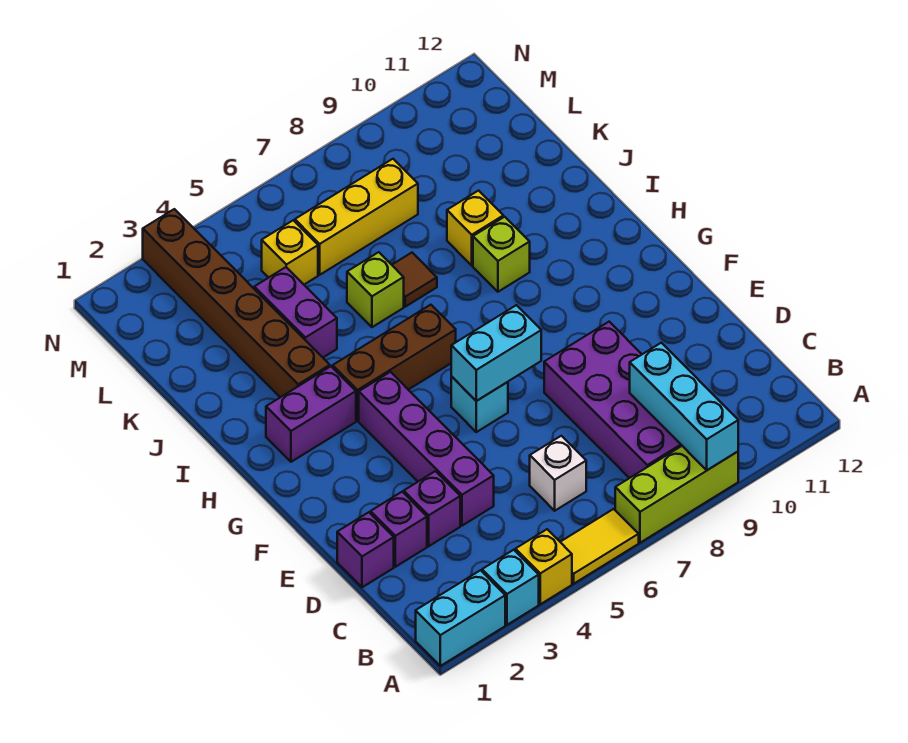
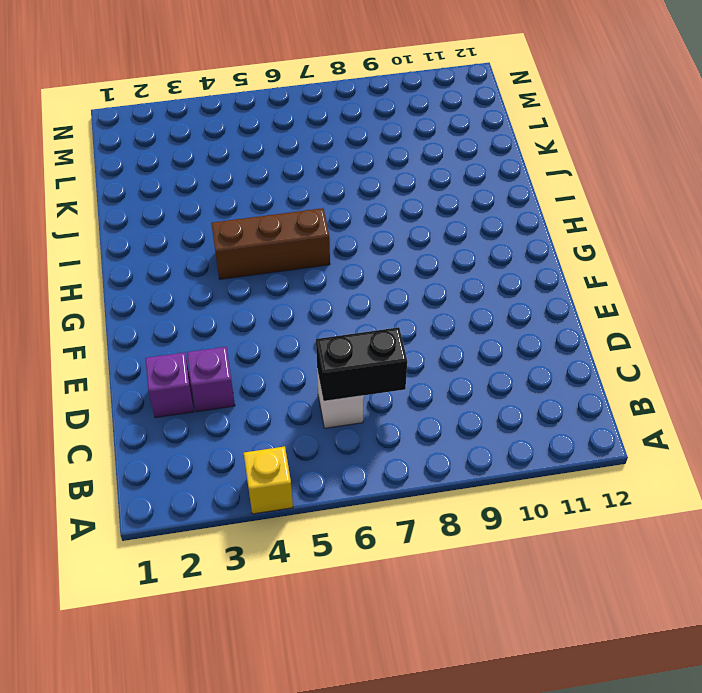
black 1x2 brick [316,327,407,401] -> none
none -> cyan 1x2 brick [416,570,505,666]
none -> cyan 1x1 brick [482,550,539,625]
none -> yellow 1x2 tile [561,509,639,584]

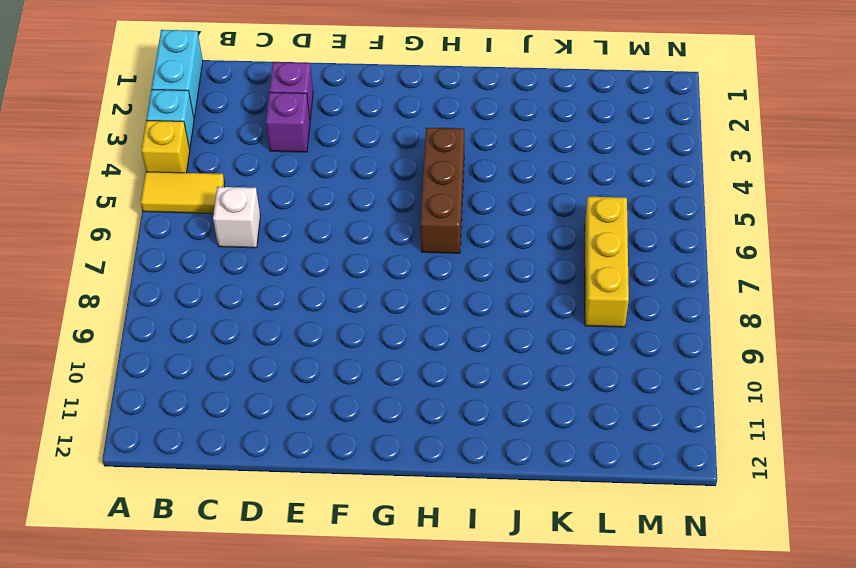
yellow 1x2 tile [141,172,225,214] -> yellow 1x2 tile turned to [561,509,639,584]
none -> lime 1x3 brick [615,446,738,543]
none -> purple 2x4 brick [544,322,682,478]
none -> purple 1x1 brick [337,512,394,587]

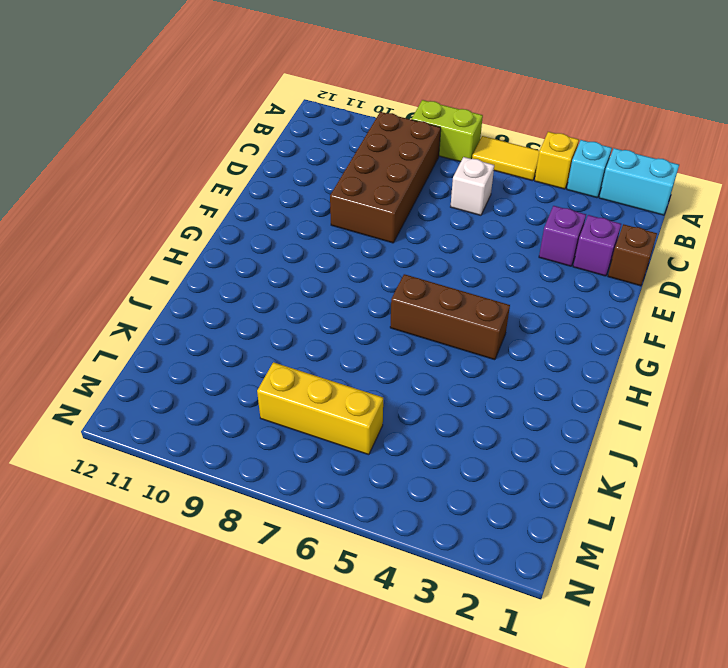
lime 1x2 brick [412,100,483,162] -> lime 1x3 brick [615,446,738,543]
brown 2x4 brick [330,112,441,243] -> purple 2x4 brick [544,322,682,478]
brown 1x1 brick [608,224,657,286] -> purple 1x1 brick [337,512,394,587]
none -> purple 1x4 brick [359,372,494,526]
none -> cyan 1x1 brick [451,377,508,432]
none -> purple 1x2 brick [266,366,356,462]

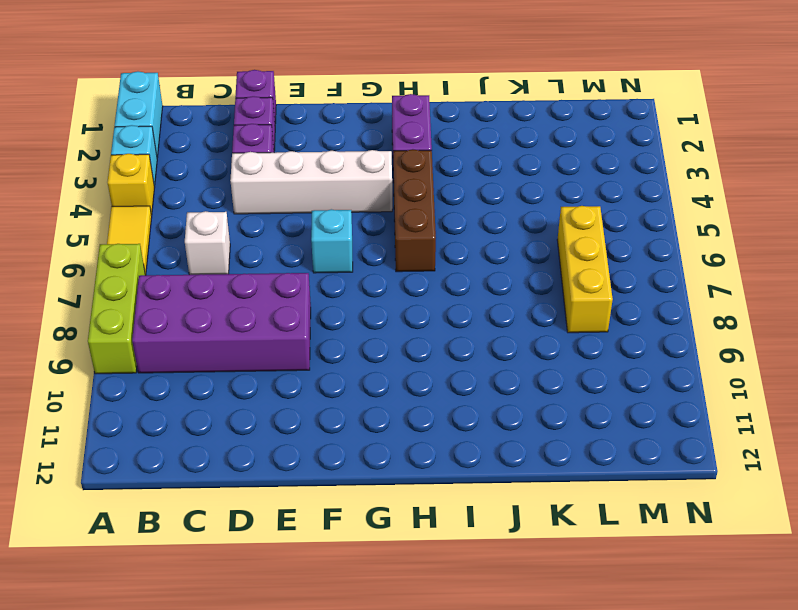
white 1x4 brick [230,150,392,214] -> purple 1x4 brick [359,372,494,526]
none -> brown 1x6 brick [143,209,330,397]
none -> lime 1x1 brick [473,217,530,292]
none -> purple 1x2 brick [254,267,337,357]

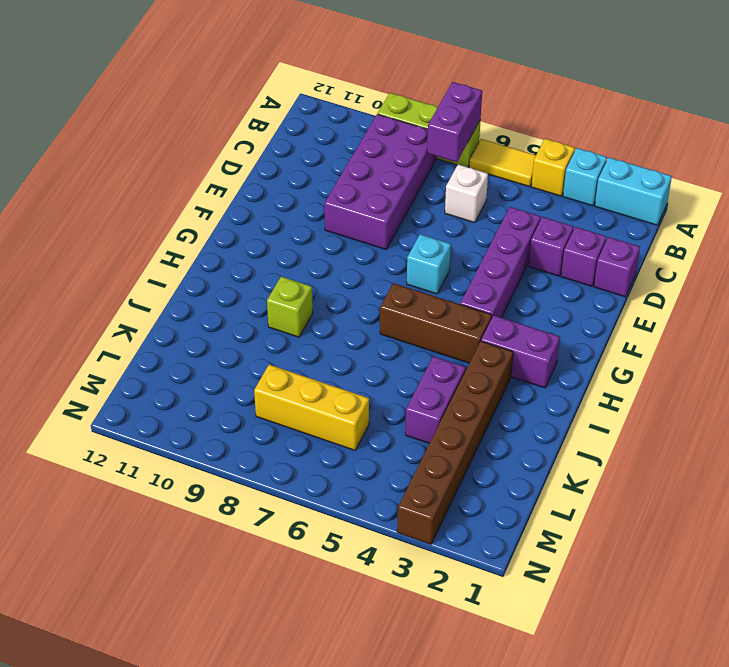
purple 1x2 brick [427,82,482,162] -> none
none -> lime 1x1 brick [347,252,404,327]
none -> brown 1x1 tile [392,253,437,307]
none -> yellow 1x1 brick [447,191,503,266]

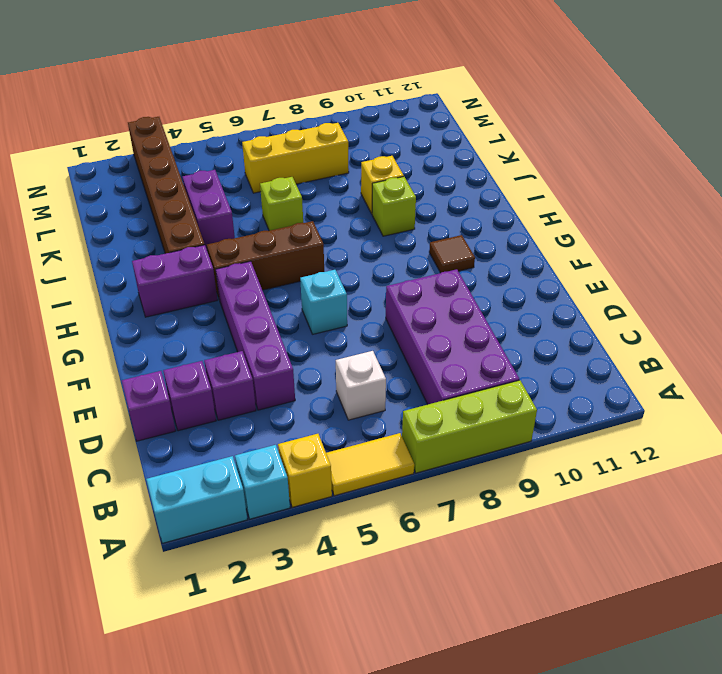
brown 1x1 tile [429,235,475,273] -> brown 1x1 tile moved to [392,253,437,307]
none -> yellow 1x1 brick [262,220,318,284]
none -> cyan 1x3 brick [630,343,738,470]
none -> cyan 1x2 brick [451,305,541,401]

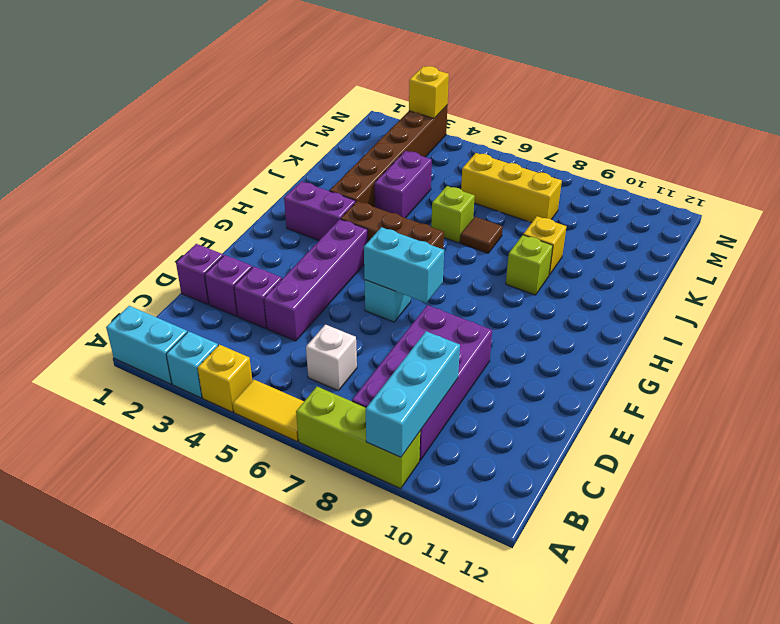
yellow 1x1 brick [409,66,449,118] -> yellow 1x1 brick moved to [262,220,318,284]

